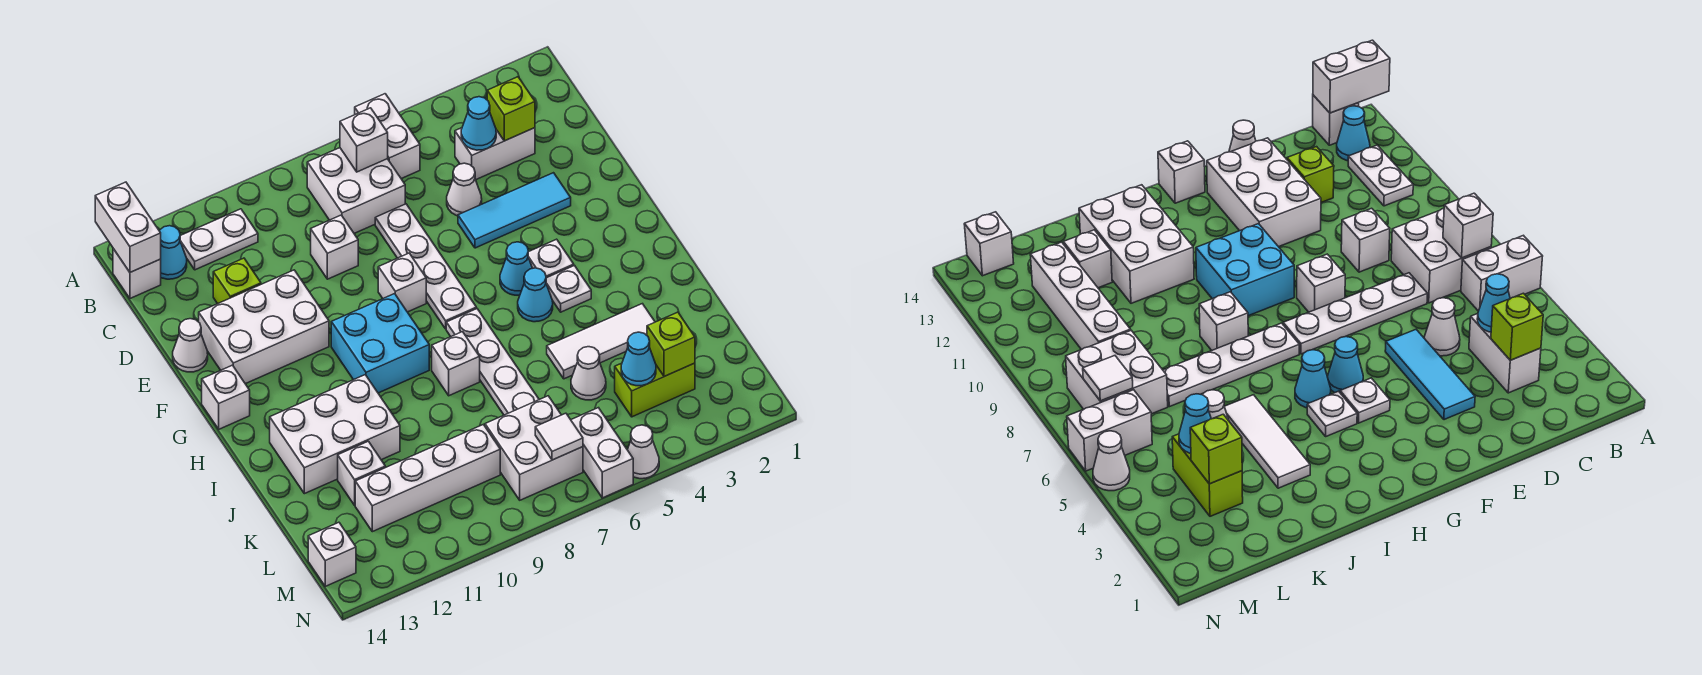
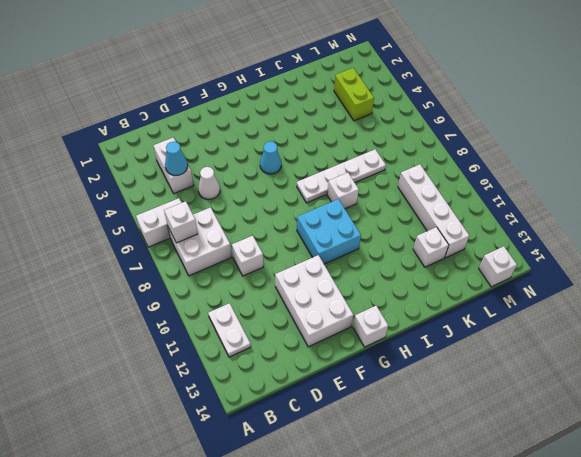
none -> cyan 1x1 cone [160,226,187,279]
none -> white 1x1 brick [113,249,161,298]
none -> white 1x4 plate [375,204,476,329]
none -> lime 1x1 brick [213,258,261,304]

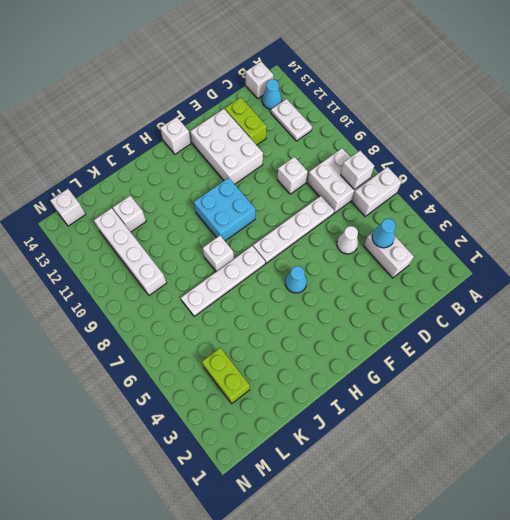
lime 1x2 brick [225,98,267,145] -> lime 1x1 brick [213,258,261,304]
none -> cyan 1x3 tile [458,173,571,248]
none -> white 1x1 cone [173,319,208,372]
none -> white 1x1 brick [378,253,426,312]
none -> white 1x1 plate [528,239,574,278]

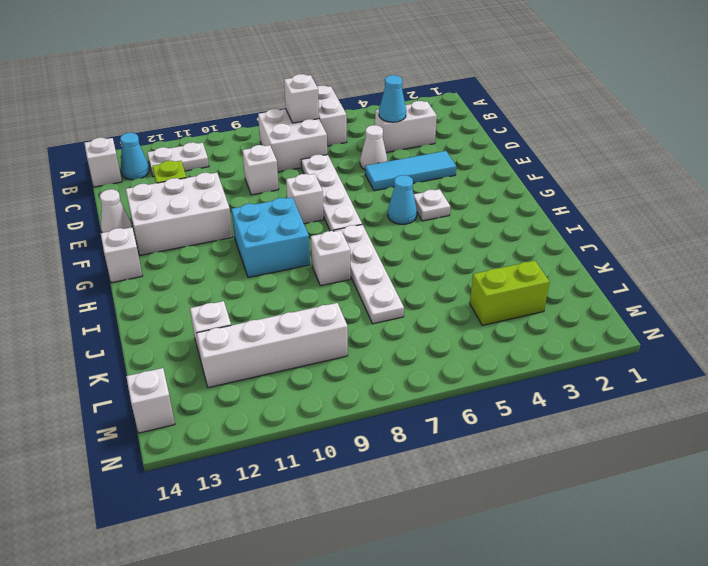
none -> white 1x1 plate [546,266,591,312]
none -> cyan 1x1 cone [518,268,553,322]
none -> white 2x3 brick [270,375,400,494]
none -> white 1x3 tile [547,304,655,379]

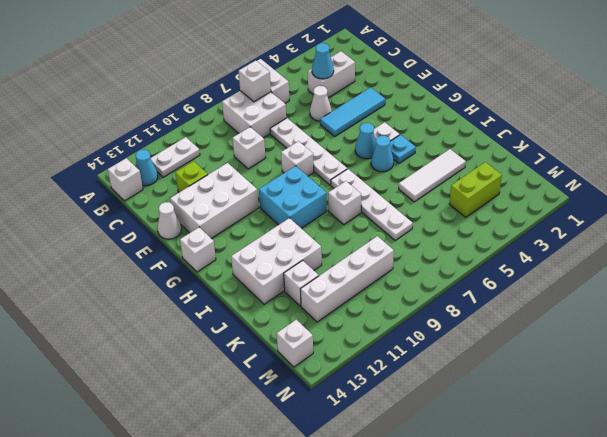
cyan 1x1 plate [390,135,416,163] -> white 1x1 plate [546,266,591,312]
none -> white 1x1 cone [571,347,606,400]
none -> white 2x2 brick [485,396,583,500]
none -> white 1x2 brick [571,408,633,498]
none -> white 1x1 cone [627,425,659,479]

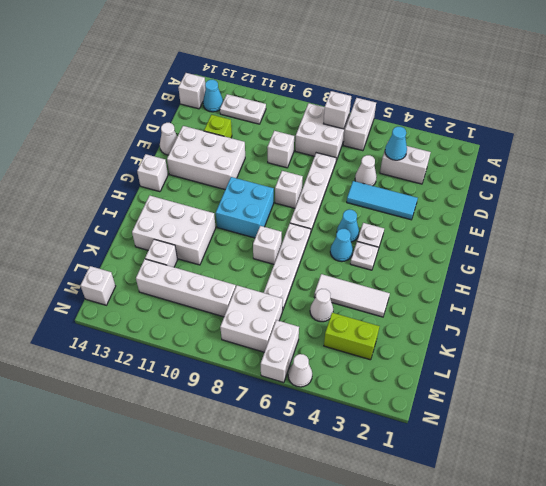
none -> white 1x2 brick [95,182,161,272]
none -> lime 1x1 brick [487,77,535,141]
none -> lime 1x1 brick [647,312,695,377]
none -> cyan 1x1 cone [621,332,656,386]

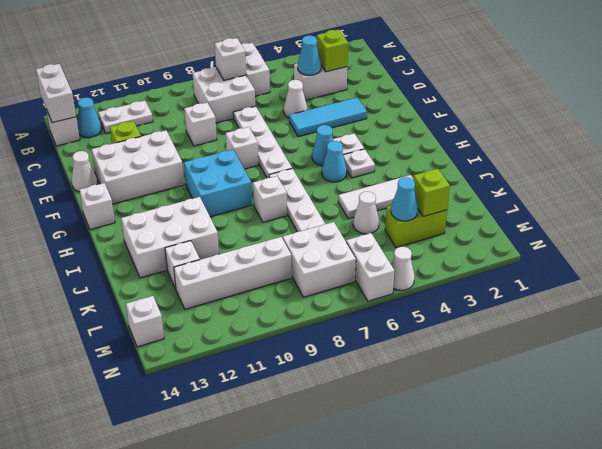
none -> white 1x1 tile [535,413,583,460]

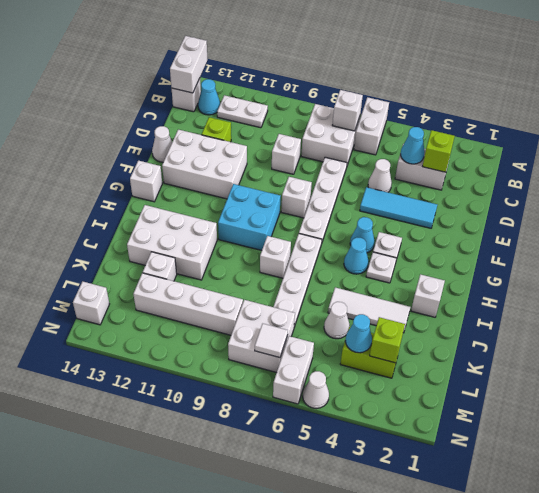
white 1x1 brick [411,274,445,317] -> none

